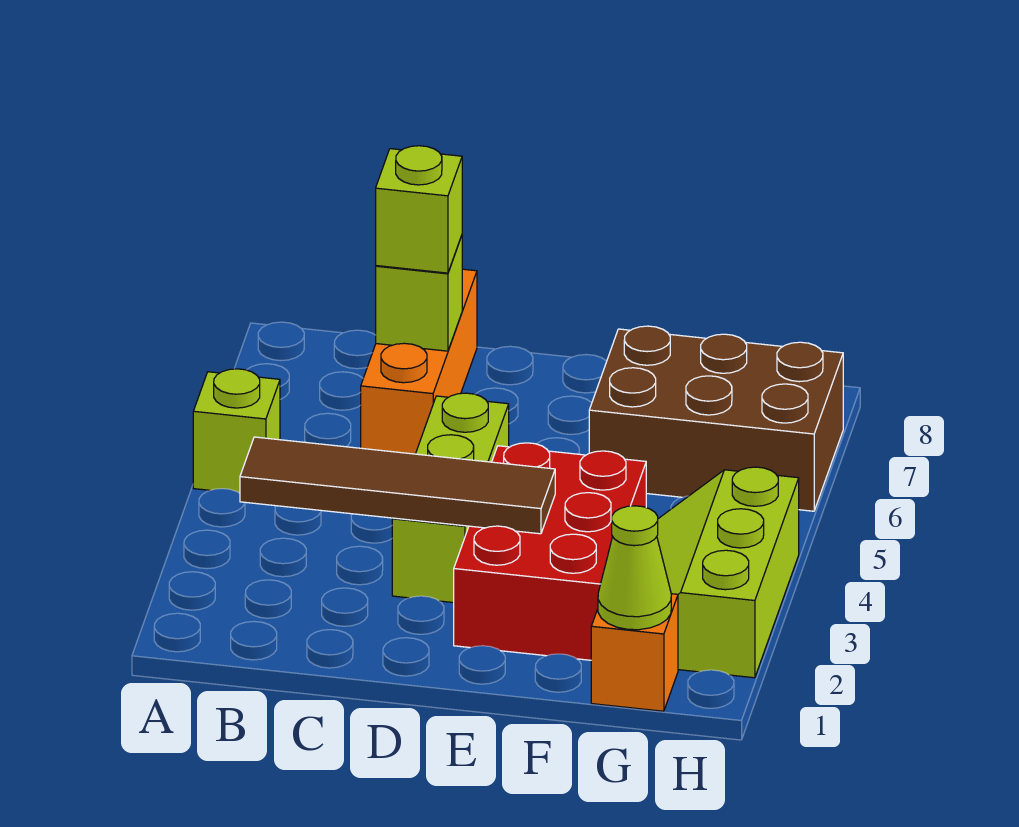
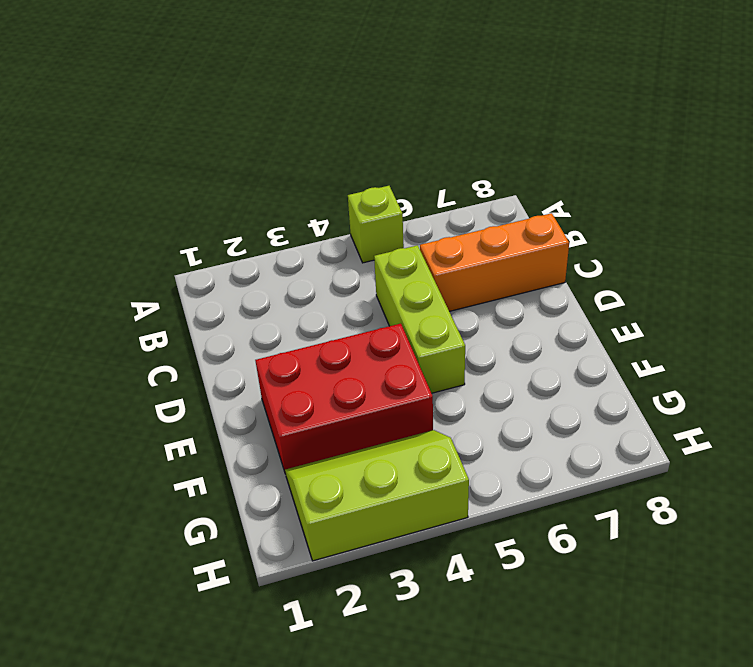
lime 1x3 brick [374,245,465,393] -> lime 1x3 brick turned to [392,393,509,603]
none -> brown 2x3 brick [589,326,843,511]
none -> orange 1x1 brick [591,594,678,711]

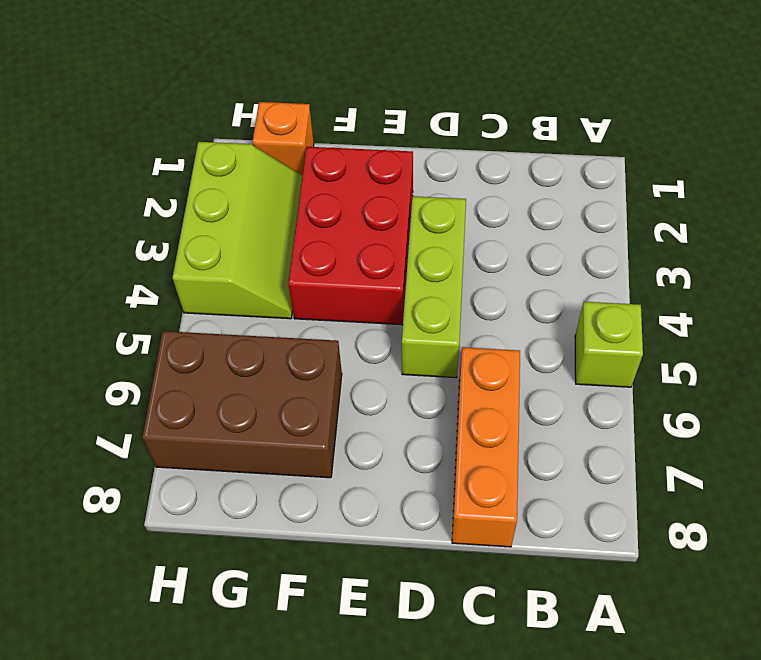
none -> brown 1x4 tile [240,437,555,534]
none -> lime 1x1 brick [376,236,462,351]

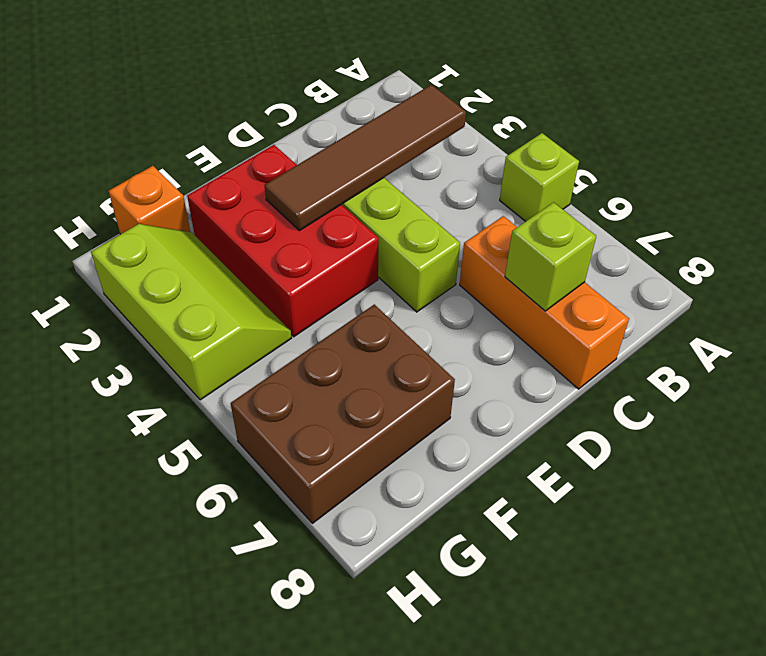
none -> lime 1x1 cone [598,506,671,630]
none -> lime 1x1 brick [376,146,462,273]

